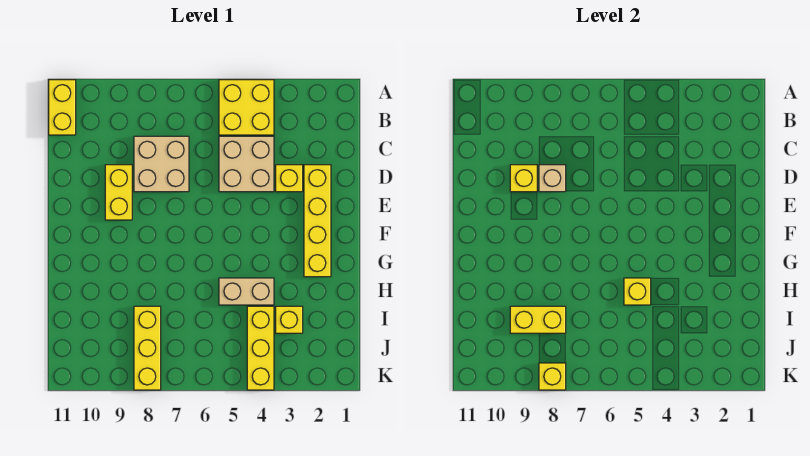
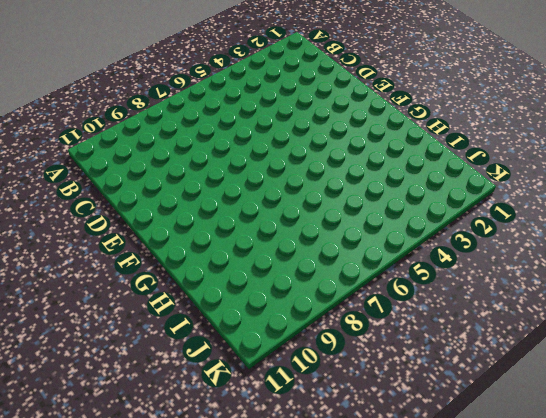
none -> yellow 2x2 brick [219,80,274,135]
none -> yellow 1x2 brick [49,80,76,135]
none -> tan 2x2 brick [219,136,274,192]

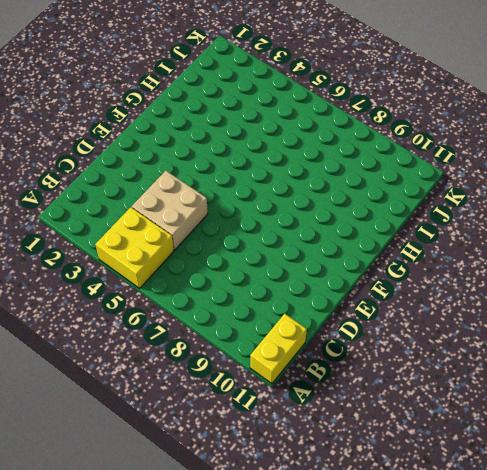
none -> tan 2x2 brick [134,136,189,192]
none -> yellow 1x4 brick [304,165,331,277]
none -> yellow 1x1 brick [276,165,303,192]

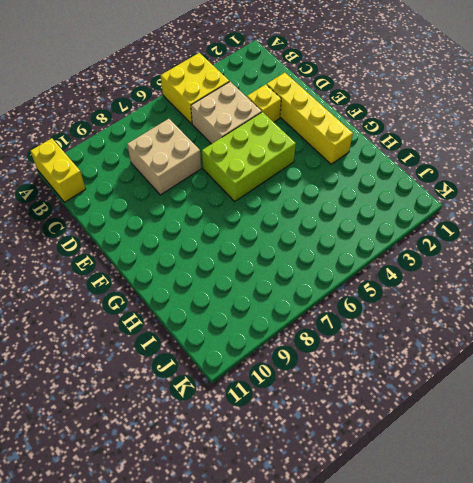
lime 2x3 brick [202,112,296,201] -> none
none -> yellow 1x2 brick [105,165,132,220]
none -> tan 1x2 brick [219,278,274,305]
none -> yellow 1x1 brick [276,306,303,333]

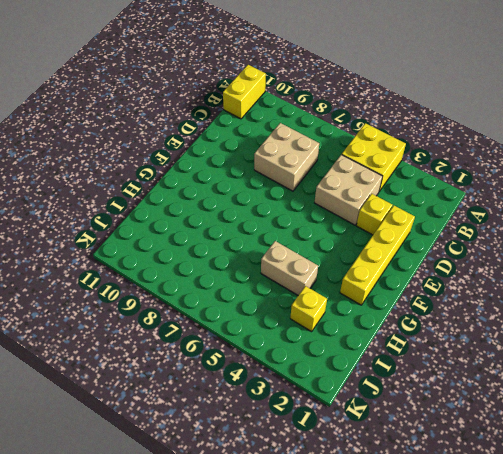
none -> yellow 1x2 brick [105,165,132,220]
none -> yellow 1x3 brick [247,306,274,390]
none -> yellow 1x3 brick [134,306,161,390]

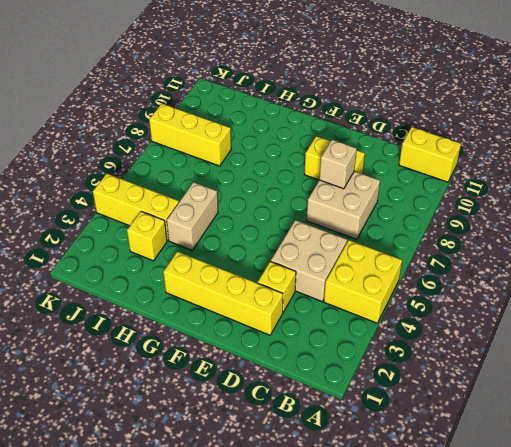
none -> yellow 1x1 brick [510,165,537,192]
none -> yellow 1x1 brick [624,278,651,305]
none -> yellow 1x2 brick [510,306,566,333]

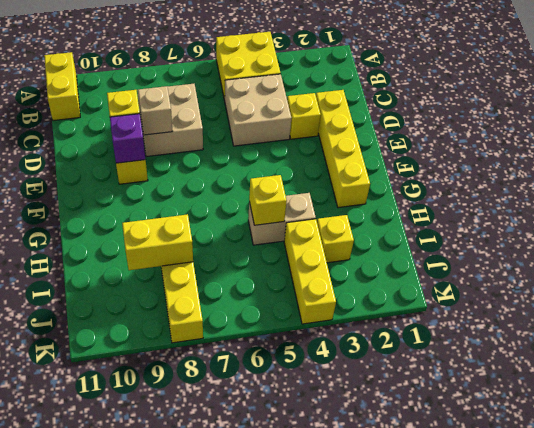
purple 1x1 brick [110,114,146,163] -> none
none -> yellow 1x1 brick [539,363,566,390]

